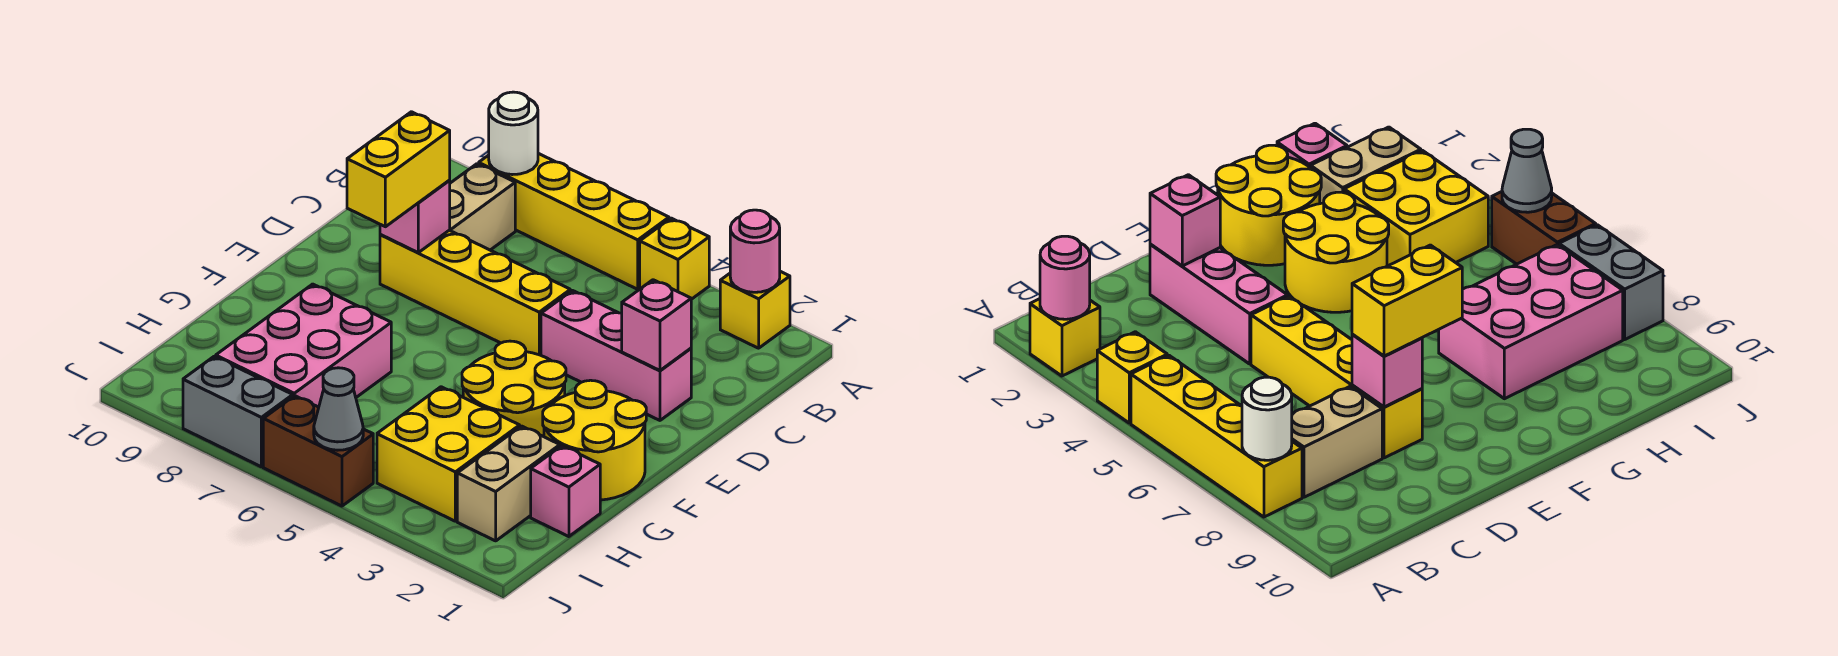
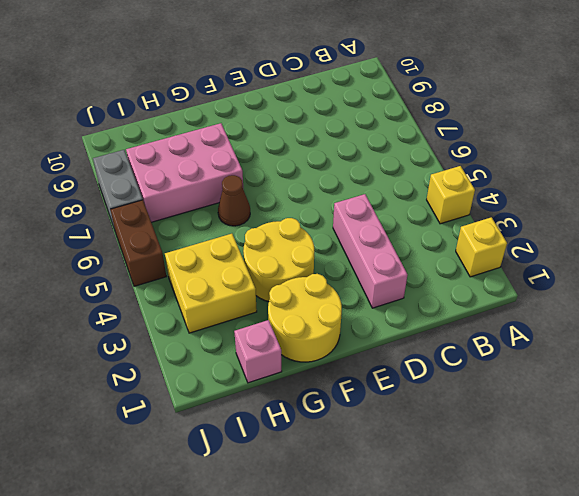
brown 1x1 cone [218,175,250,226] -> none
none -> yellow 1x4 brick [479,153,669,289]
none -> tan 1x2 brick [450,164,515,250]
none -> yellow 1x4 brick [380,230,570,355]

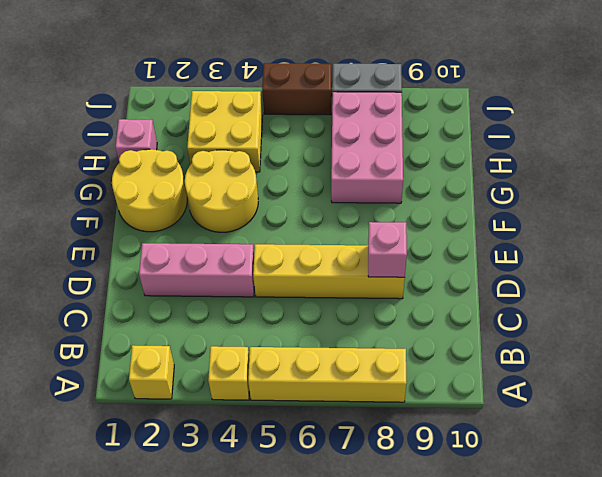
none -> tan 1x2 brick [450,164,515,250]
none -> tan 1x2 brick [457,426,560,541]
none -> pink 1x1 round brick [730,210,780,292]

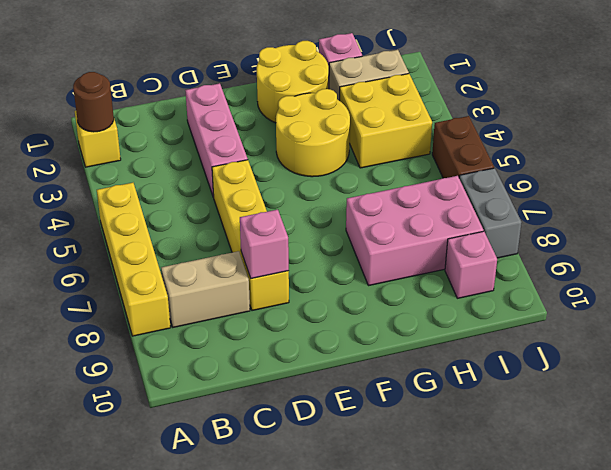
brown 1x1 round brick [73,72,114,132] -> pink 1x1 round brick [730,210,780,292]
pink 1x1 brick [445,231,497,298] -> pink 1x1 brick moved to [622,280,691,370]
none -> yellow 1x1 brick [640,218,709,299]
none -> white 1x1 round brick [489,92,538,175]
none -> grey 1x1 cone [314,368,363,450]

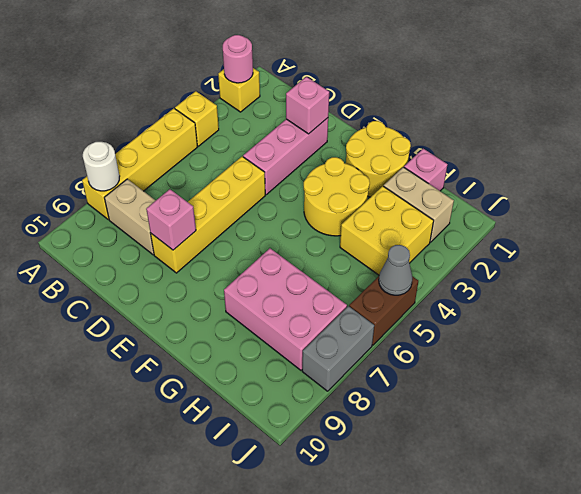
none -> yellow 1x2 brick [347,112,450,227]

